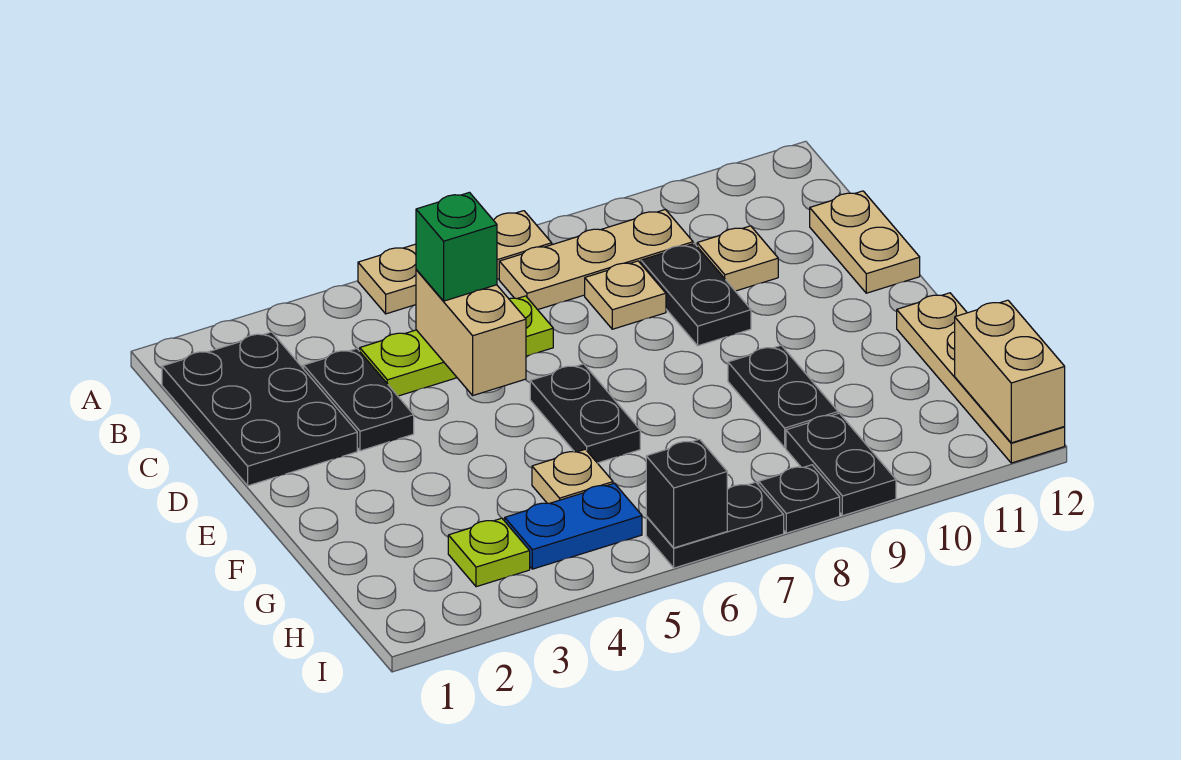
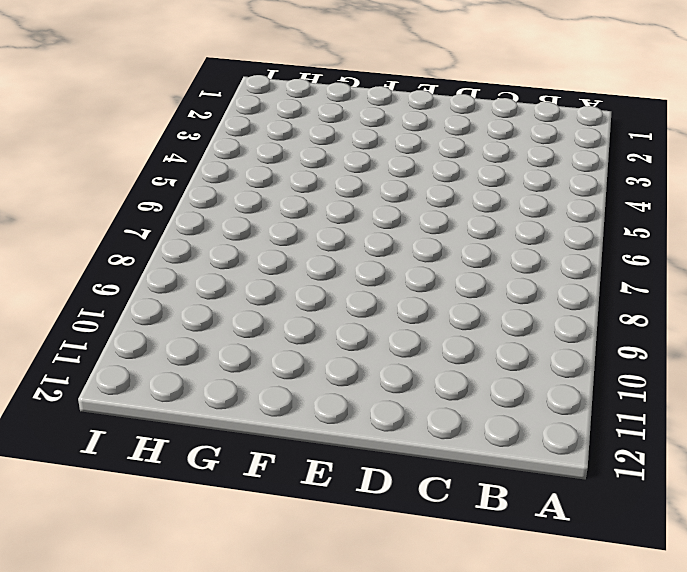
none -> tan 1x3 plate [358,211,552,314]
none -> black 2x3 plate [162,332,357,486]
none -> tan 1x3 plate [499,209,693,310]

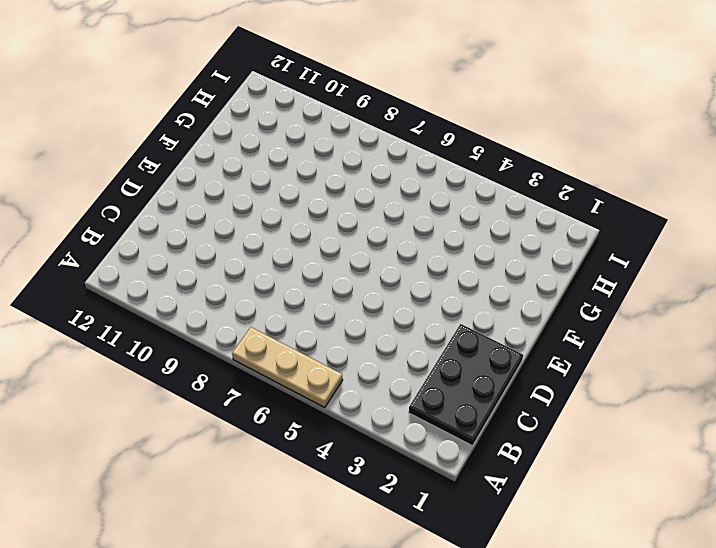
none -> tan 1x3 plate [499,209,693,310]
none -> black 1x2 plate [304,349,414,451]
none -> lime 1x3 plate [360,296,553,396]

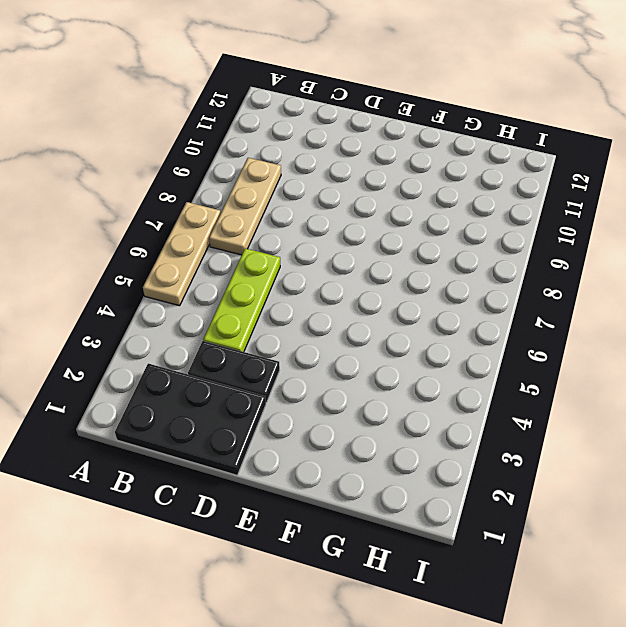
none -> tan 1x1 plate [585,261,666,329]
none -> black 1x2 plate [641,243,751,346]
none -> tan 1x1 plate [697,226,778,291]

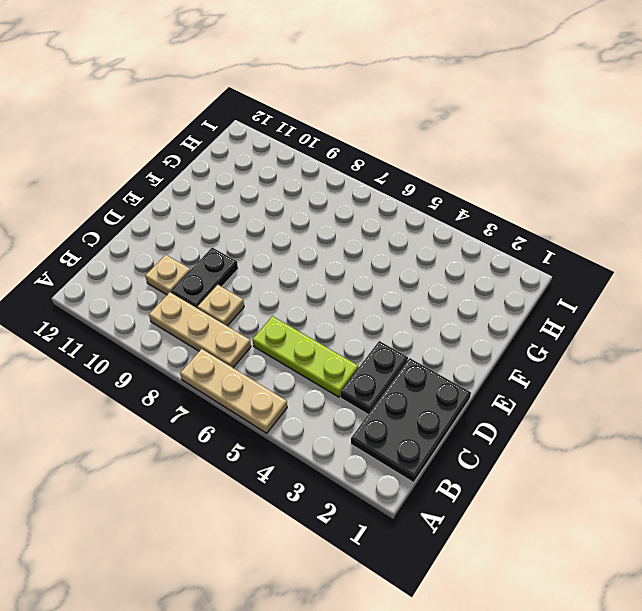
none -> tan 1x2 plate [810,191,920,293]
none -> black 1x2 plate [530,364,640,463]
none -> black 1x2 plate [728,345,838,447]

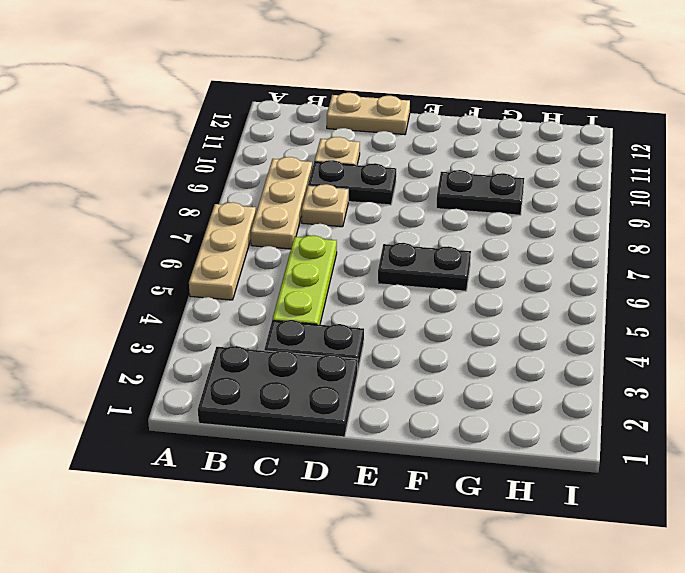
none -> tan 1x4 plate [897,293,1065,463]
none -> tan 1x1 plate [532,449,613,503]
none -> lime 1x1 plate [448,518,530,587]

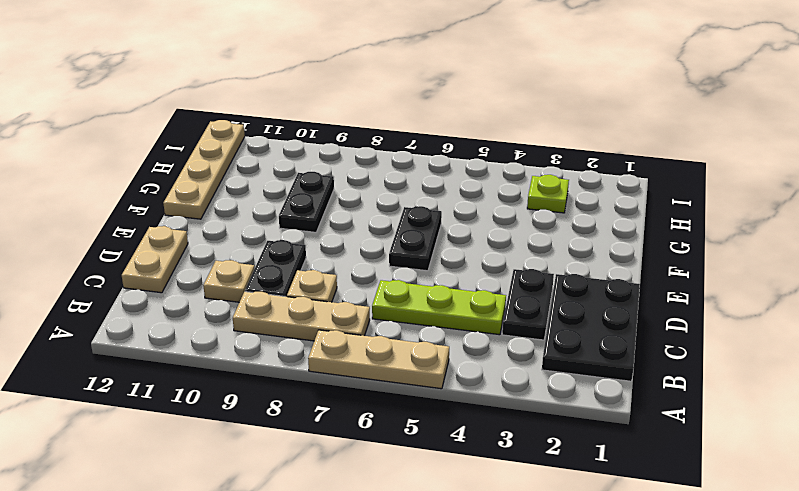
none -> tan 1x1 plate [532,449,613,503]
none -> blue 1x2 plate [505,483,642,569]
none -> black 1x2 plate [786,413,896,516]

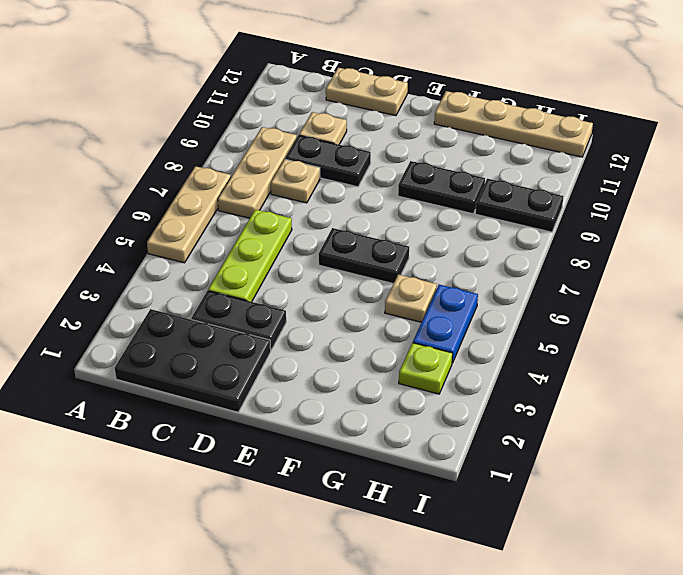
none -> black 1x2 plate [646,482,784,568]
none -> black 1x1 plate [759,465,840,533]
none -> tan 1x2 brick [416,270,526,395]

